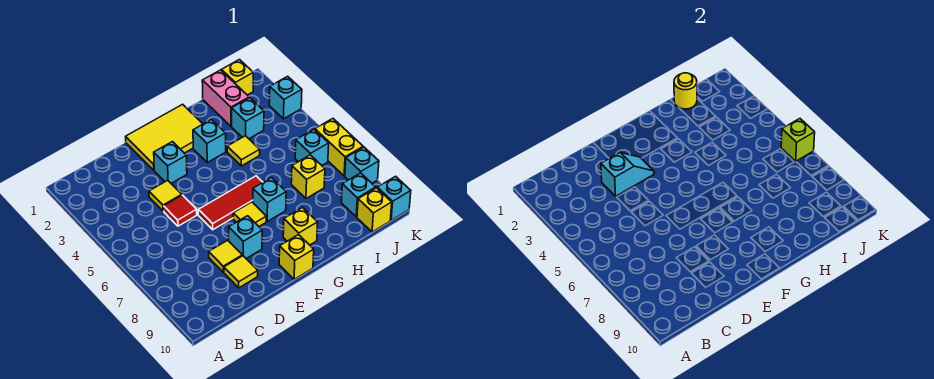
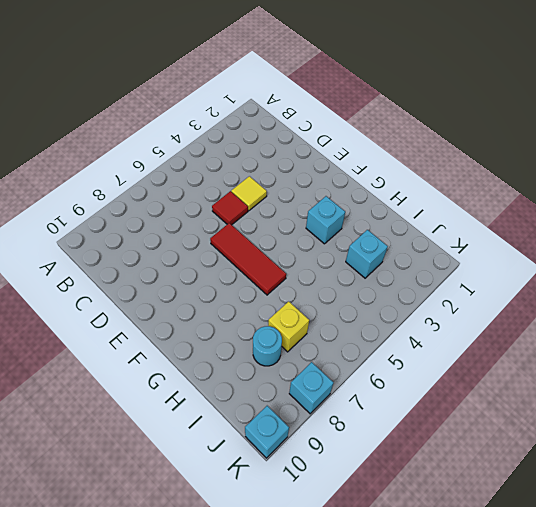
cyan 1x1 round brick [253,326,282,366] -> none
none -> yellow 1x1 tile [209,240,242,272]
none -> yellow 1x1 tile [224,256,258,288]
none -> yellow 2x3 tile [126,104,202,170]

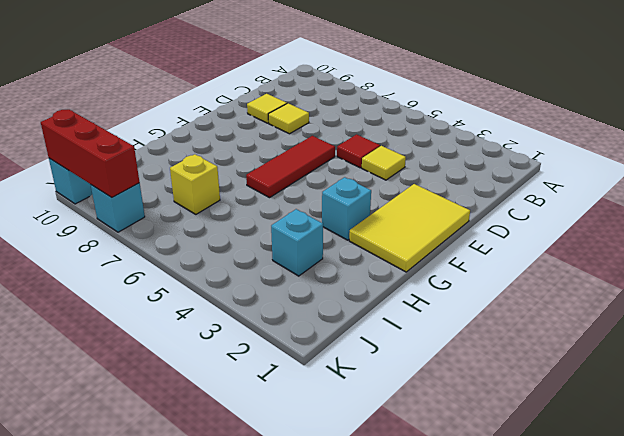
red 1x3 brick [41,110,140,197] -> none
none -> cyan 1x1 brick [154,142,187,183]
none -> cyan 1x1 brick [229,216,262,259]
none -> yellow 1x1 tile [233,202,266,226]

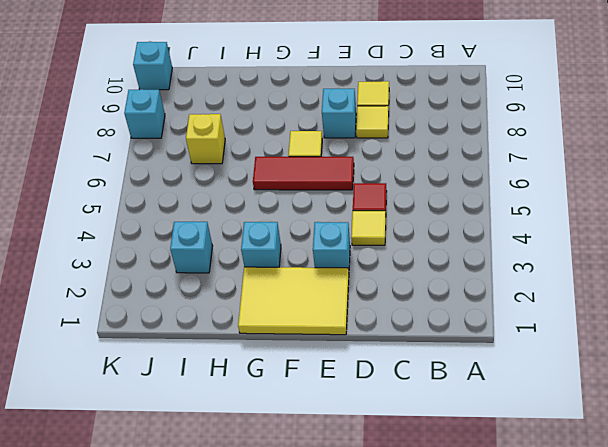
none -> yellow 1x1 brick [279,235,314,279]
none -> cyan 1x1 brick [253,178,286,221]
none -> yellow 1x1 brick [283,208,318,245]

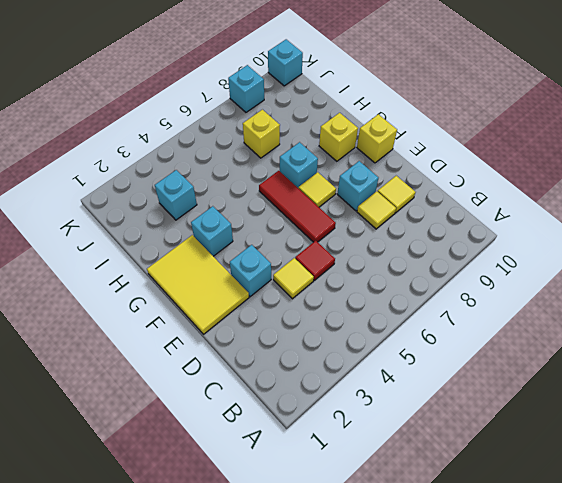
none -> yellow 1x1 tile [227,136,260,166]
none -> pink 1x2 brick [202,70,249,126]
none -> yellow 1x1 brick [222,60,253,95]

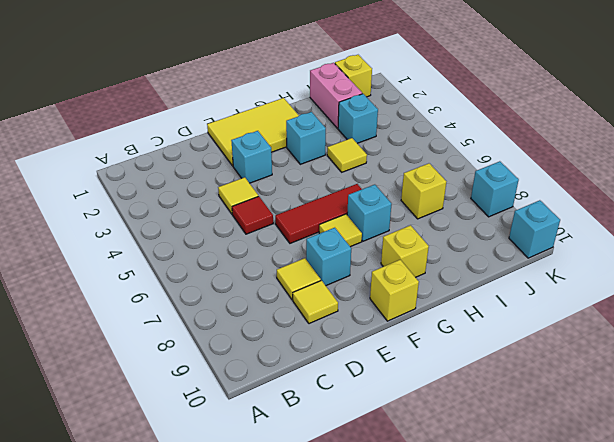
none -> cyan 1x1 brick [295,130,329,165]
none -> cyan 1x1 brick [341,173,376,217]
none -> yellow 1x1 brick [357,188,392,232]

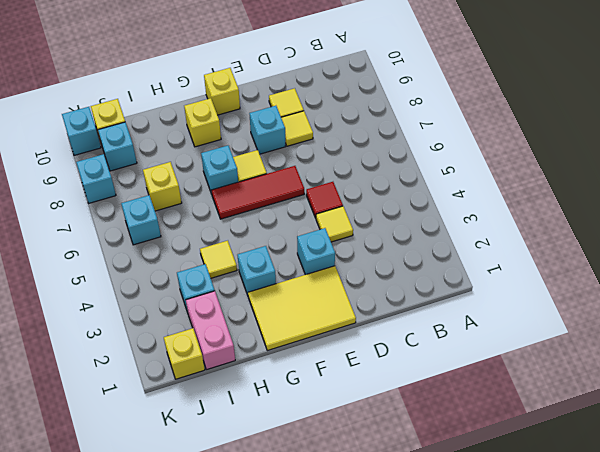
none -> cyan 1x1 brick [269,76,302,119]
none -> yellow 1x2 brick [315,119,363,176]
none -> cyan 1x2 slope [601,152,654,196]

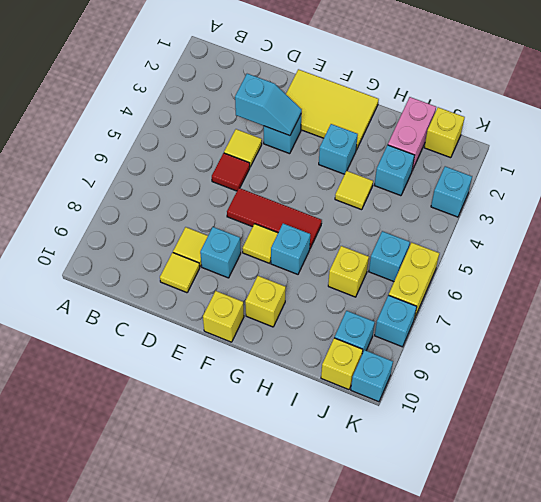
none -> yellow 1x1 round brick [674,73,697,109]
none -> lime 1x1 brick [781,119,815,161]

